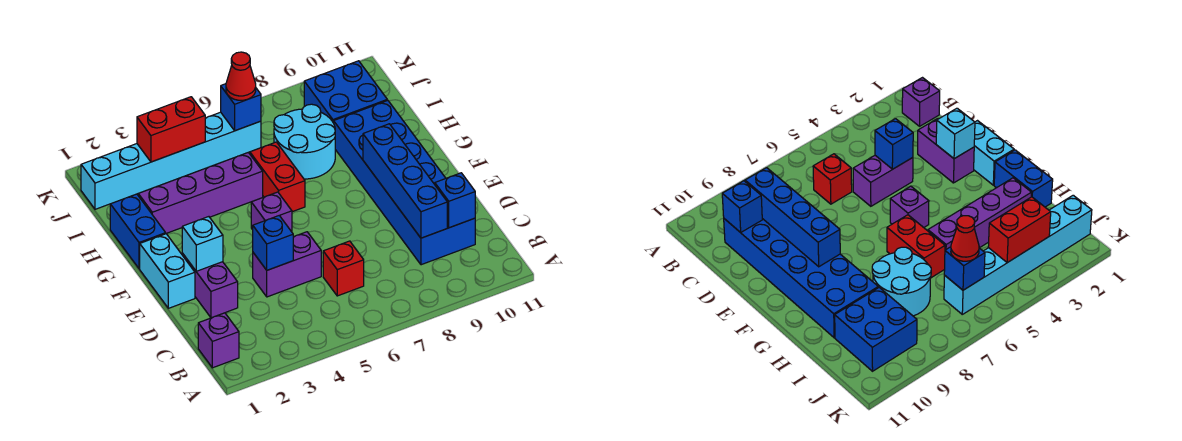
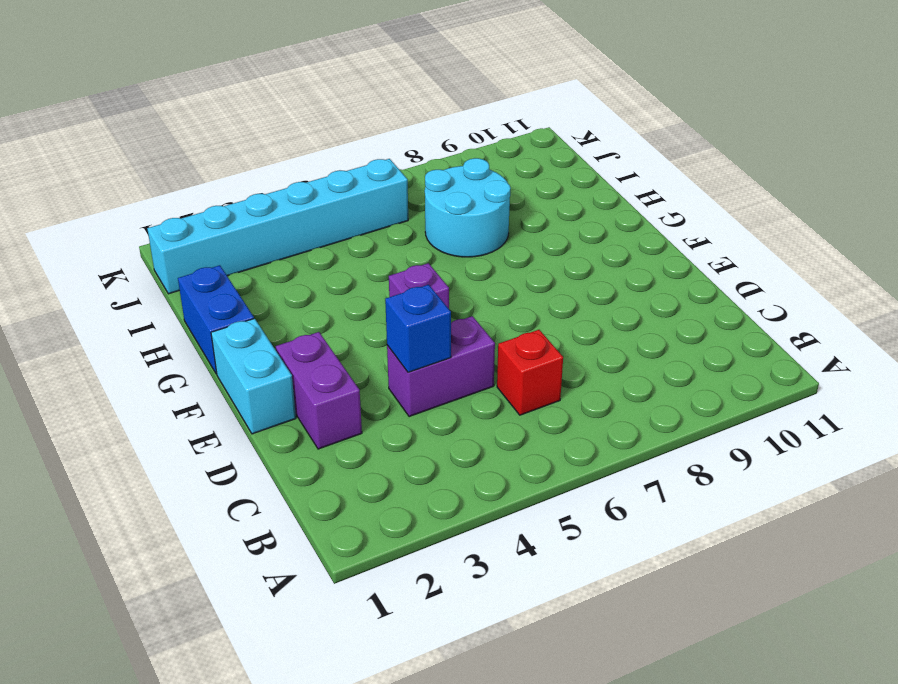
none -> purple 1x1 brick [198,313,239,368]
none -> blue 2x6 brick [334,100,475,265]
none -> red 1x2 brick [250,142,305,212]

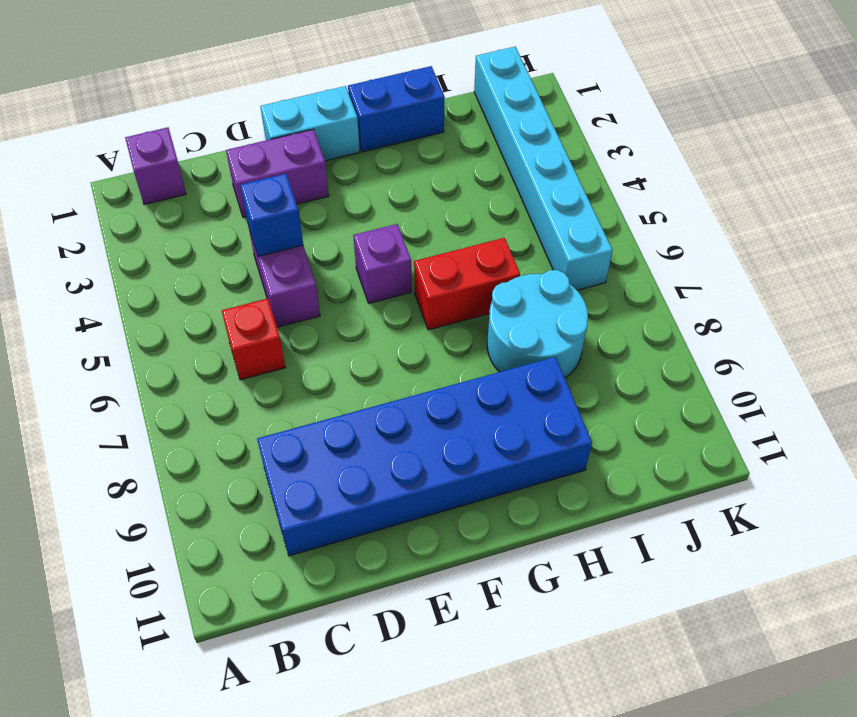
none -> purple 1x4 brick [138,152,263,233]
none -> blue 2x2 brick [304,61,387,123]
none -> blue 1x4 brick [363,124,447,238]

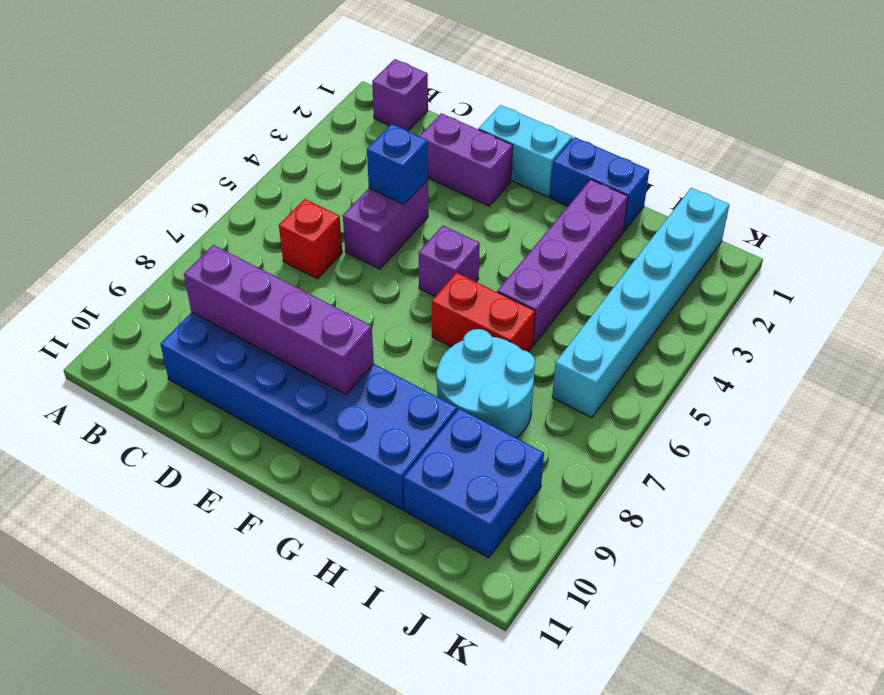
purple 1x4 brick [184,245,374,394] -> blue 1x4 brick [363,124,447,238]
none -> blue 1x1 brick [435,173,475,228]
none -> cyan 1x1 brick [182,217,223,271]
none -> red 1x2 brick [137,97,205,162]

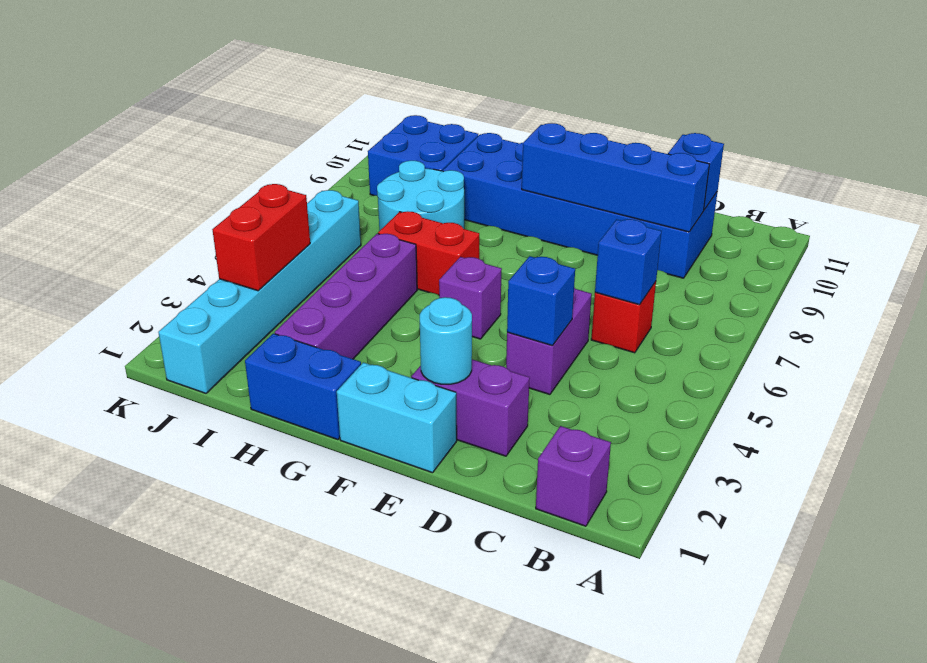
blue 1x1 brick [595,219,662,305] -> blue 1x1 brick moved to [221,84,261,131]
cyan 1x1 round brick [420,297,472,384] -> cyan 1x1 brick [182,217,223,271]
none -> red 1x1 cone [226,52,256,100]

